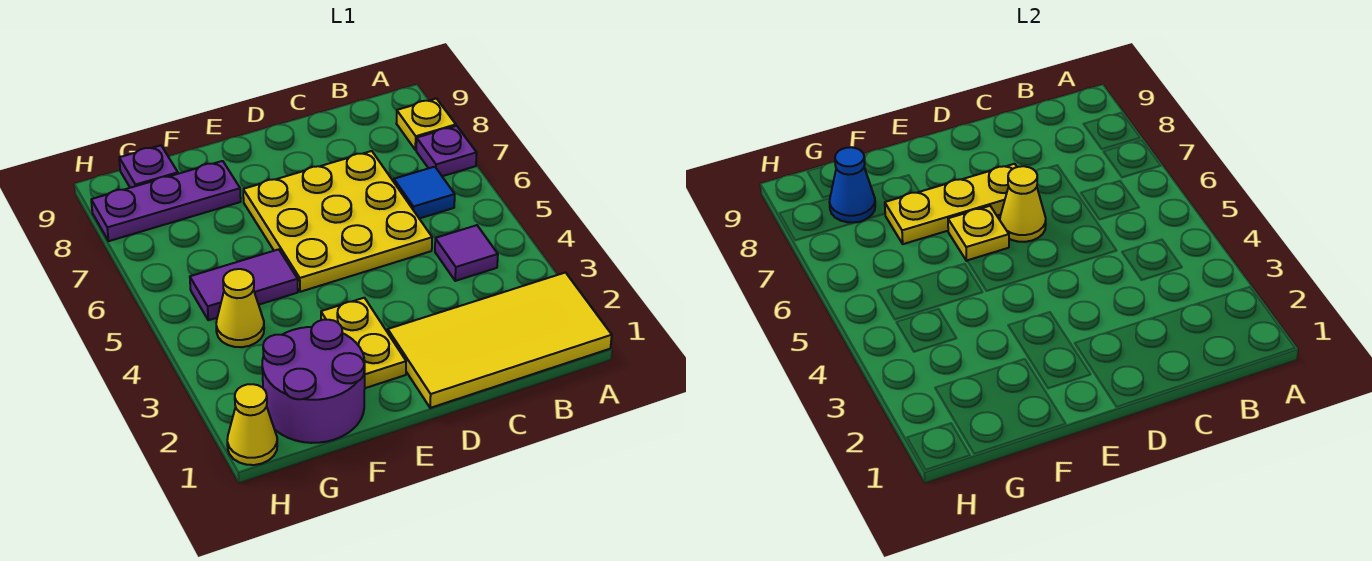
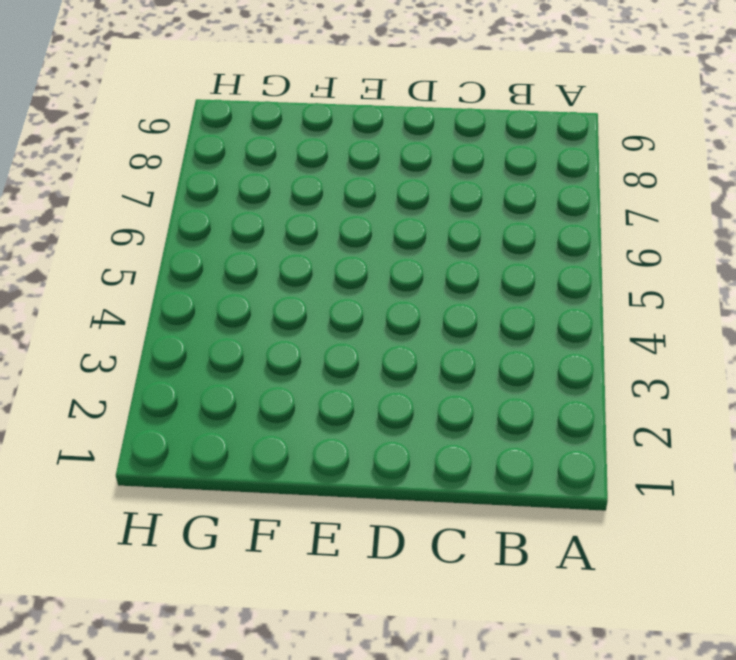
none -> yellow 2x4 tile [388,273,612,408]
none -> purple 1x1 plate [416,126,477,176]
none -> yellow 1x1 plate [396,99,456,150]

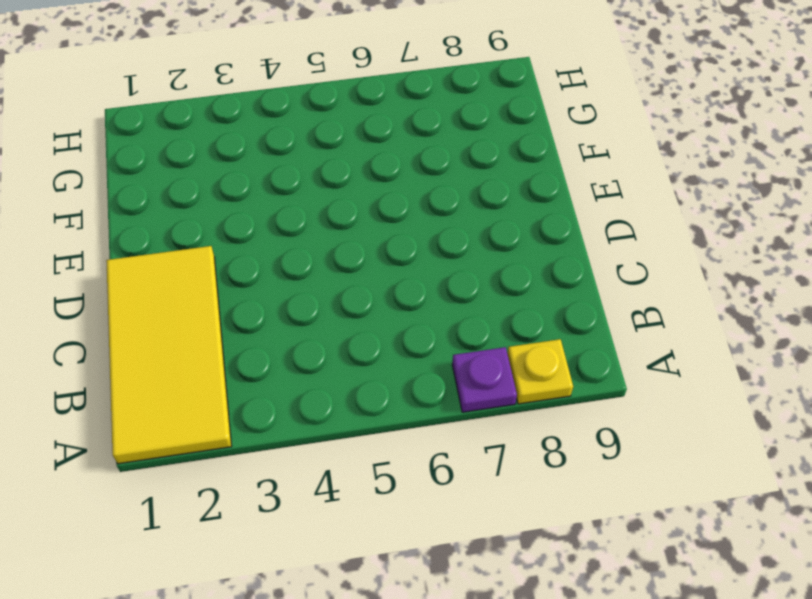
none -> purple 1x1 tile [435,225,498,281]
none -> blue 1x1 tile [394,167,455,219]
none -> yellow 3x3 plate [243,151,432,292]

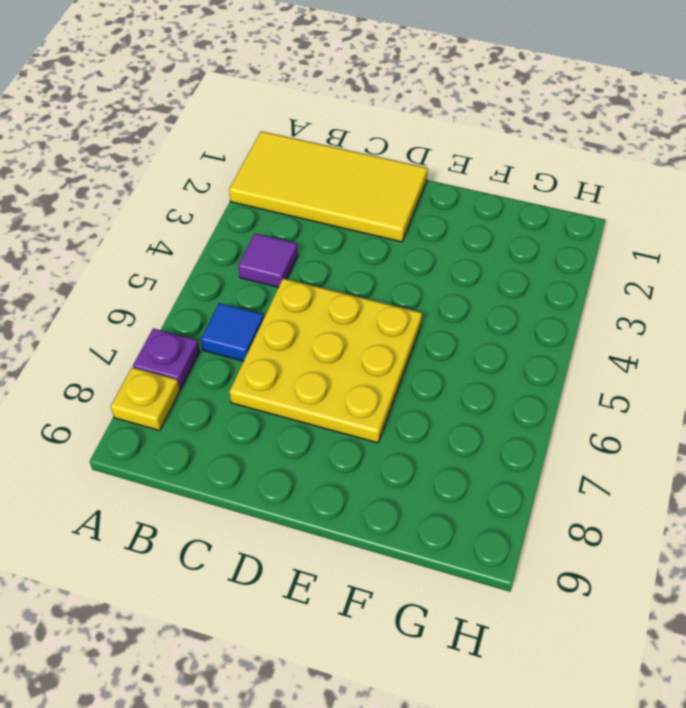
none -> yellow 1x2 plate [321,298,406,388]
none -> purple 2x2 round brick [262,320,365,443]
none -> purple 1x2 tile [190,249,298,320]

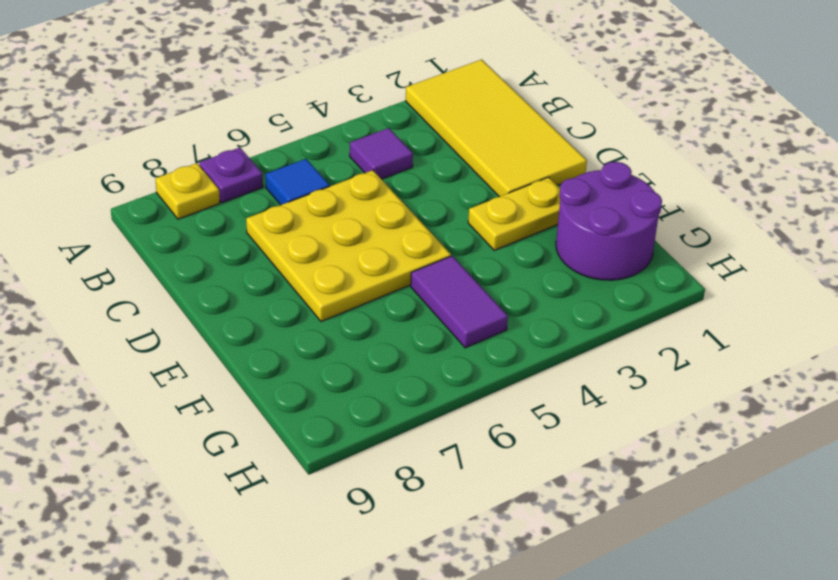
none -> purple 1x3 plate [91,161,241,241]
none -> yellow 1x1 cone [216,269,264,347]
none -> purple 1x1 plate [119,145,178,188]

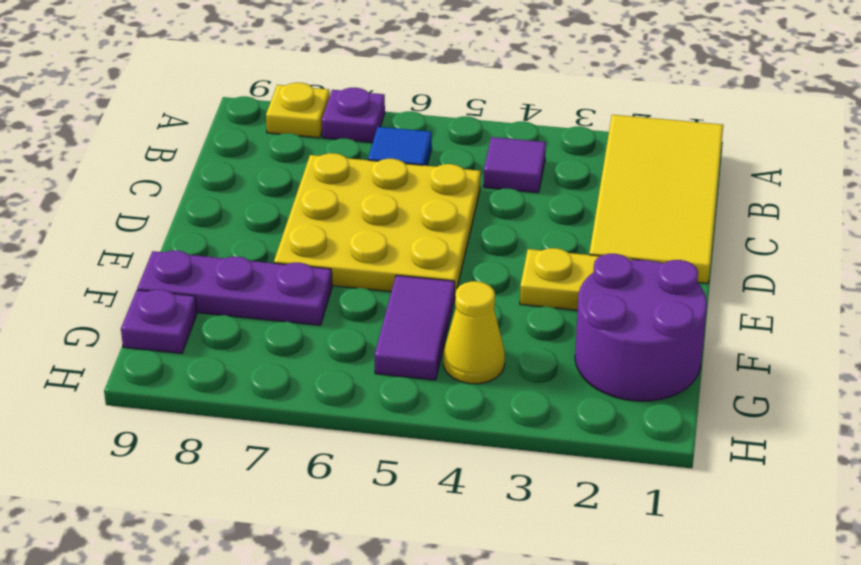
purple 1x3 plate [137,250,332,325] -> purple 1x3 plate turned to [91,161,241,241]
none -> yellow 1x1 cone [227,384,277,465]
none -> yellow 1x1 cone [1000,166,1046,242]
none -> yellow 1x3 plate [885,164,1017,244]

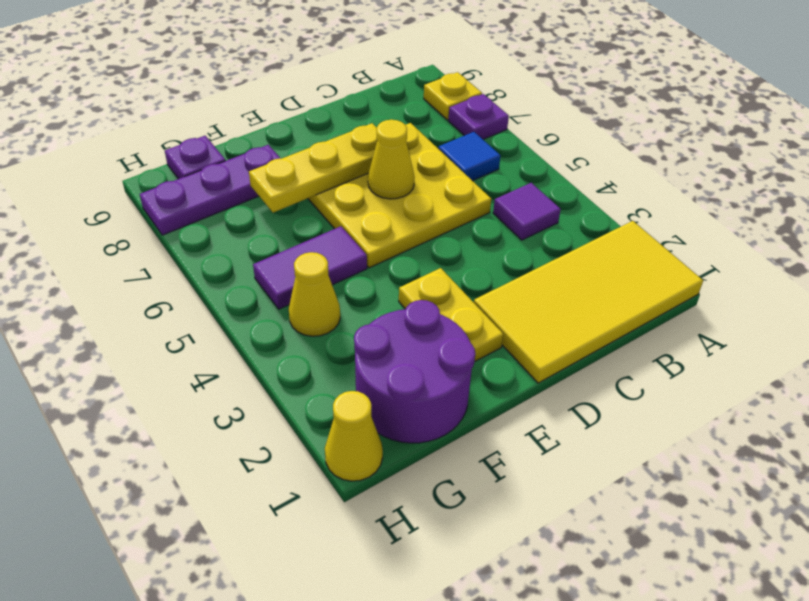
none -> yellow 1x1 plate [948,206,1009,261]
none -> blue 1x1 cone [829,147,875,222]

